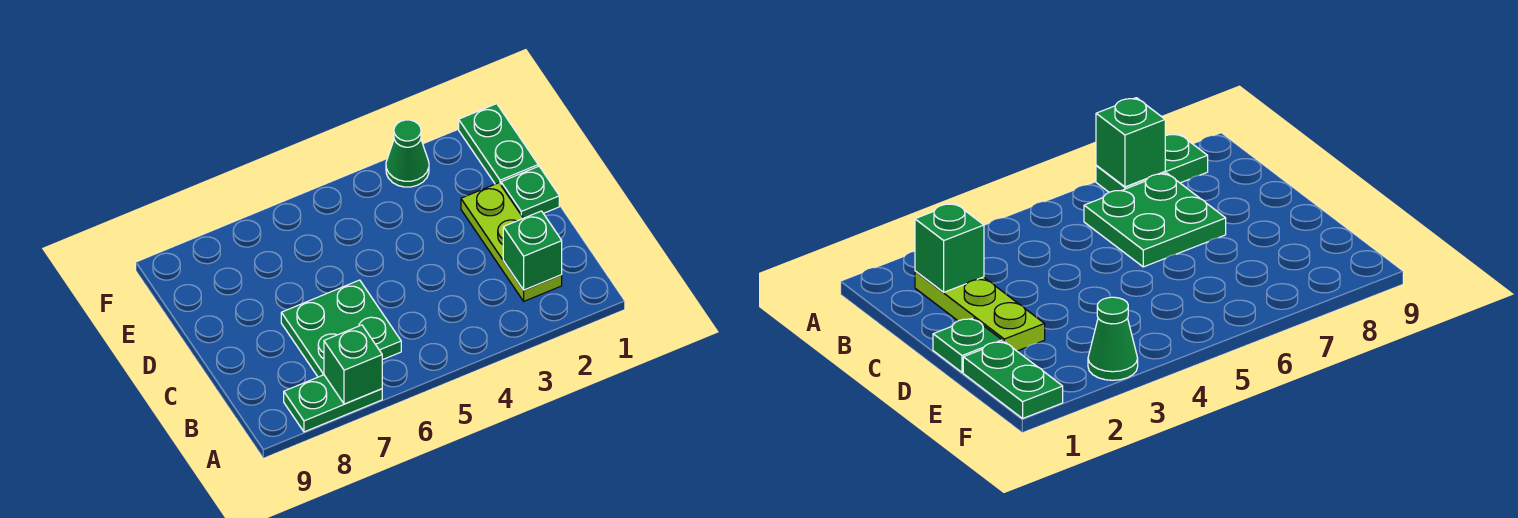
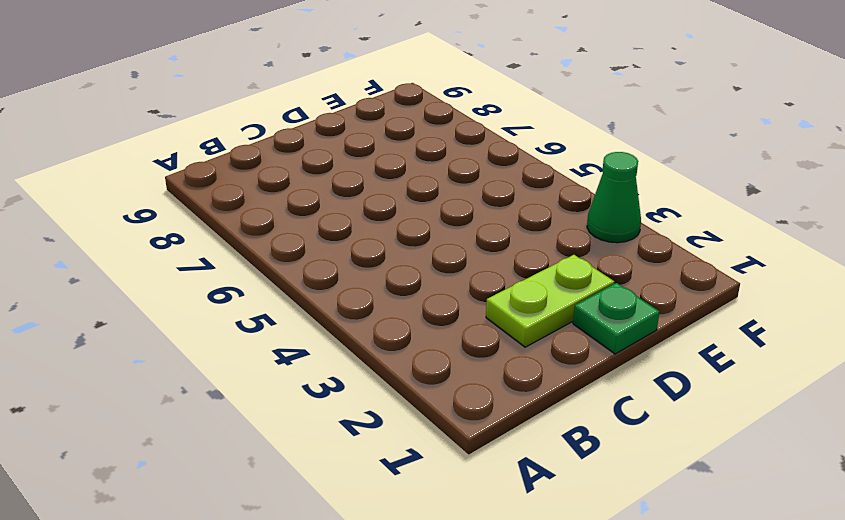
lime 1x2 plate [486,255,614,347] -> lime 1x3 plate [461,183,562,301]
none -> green 1x2 plate [284,375,382,432]
none -> green 2x2 plate [281,280,401,377]

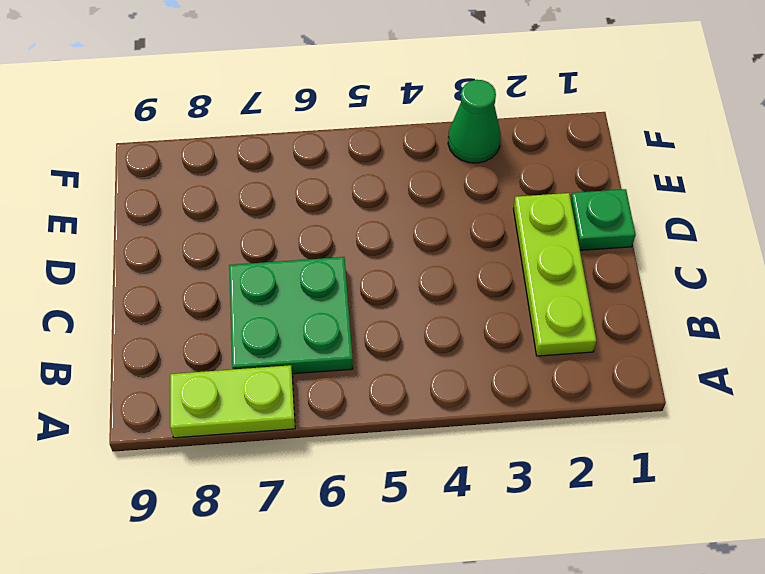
lime 1x2 plate [170,365,295,438] -> green 1x2 plate [284,375,382,432]
none -> green 1x2 plate [459,104,538,185]
none -> green 1x1 brick [324,325,382,404]

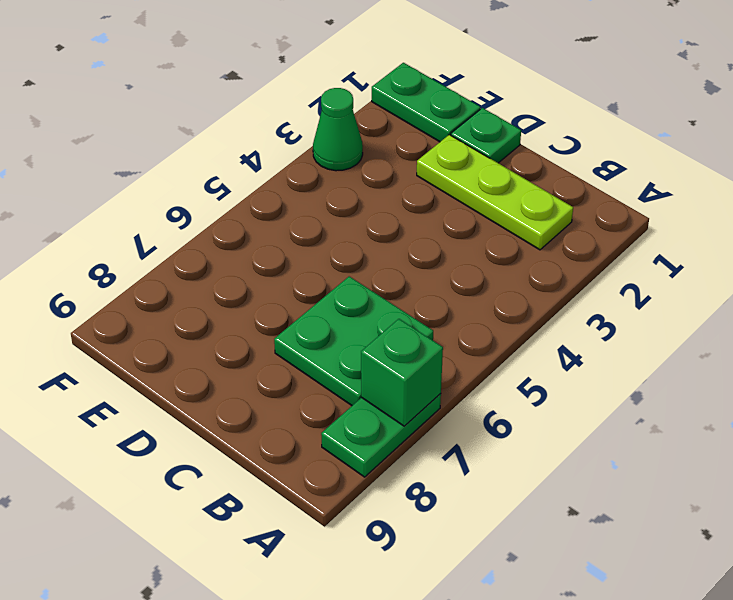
none -> green 1x1 brick [503,211,562,290]

